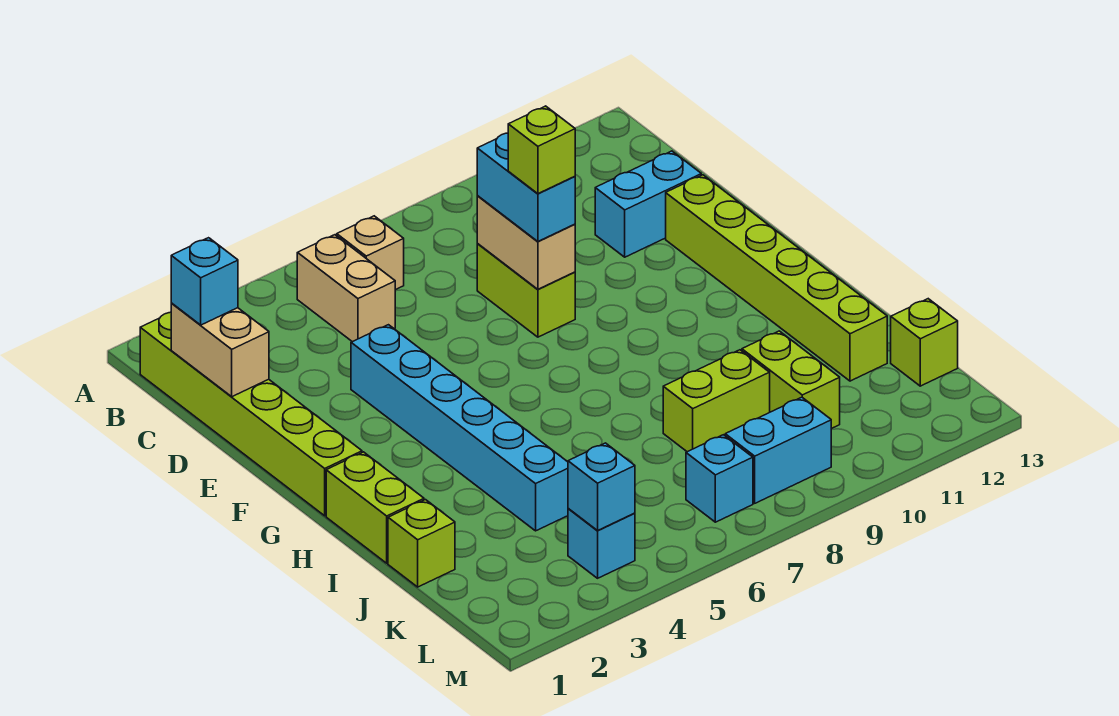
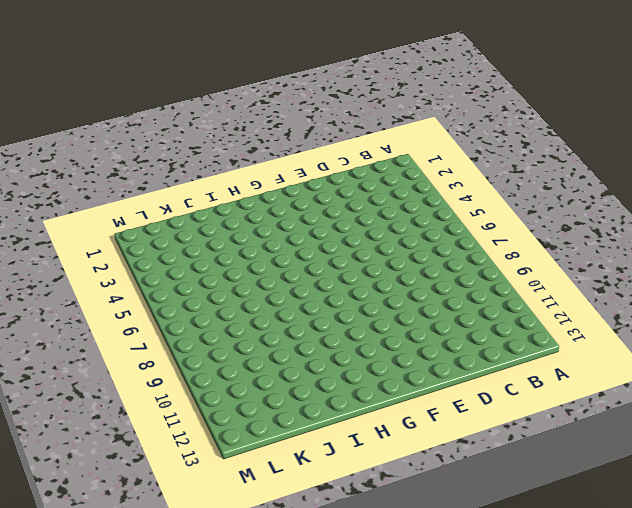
none -> lime 1x6 brick [140,312,362,516]
none -> tan 1x2 brick [297,235,395,342]
none -> tan 1x1 brick [337,216,404,290]

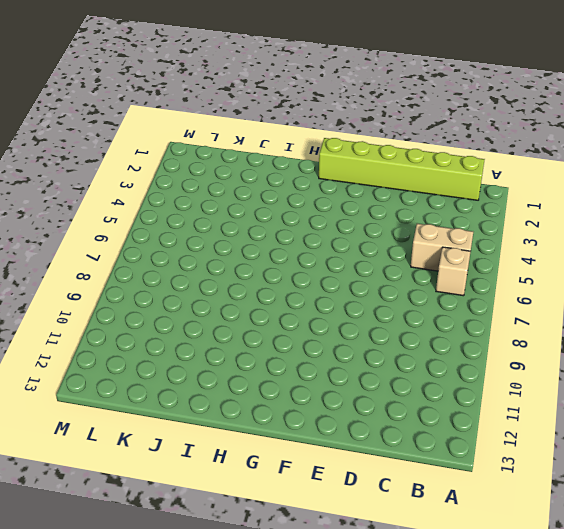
none -> lime 1x2 brick [477,244,575,337]
none -> cyan 1x2 brick [595,151,701,257]
none -> cyan 1x6 brick [351,325,568,531]

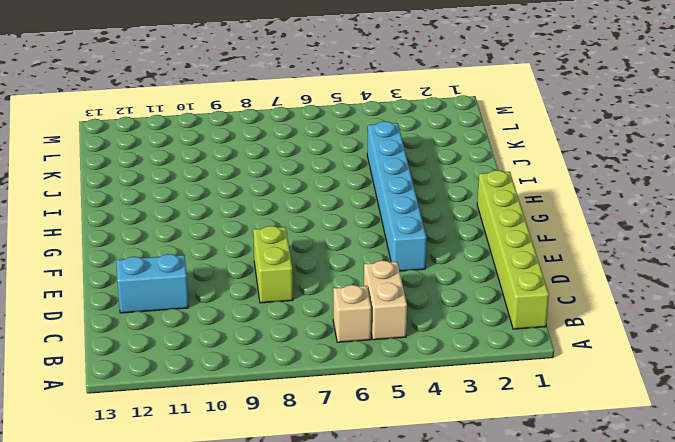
none -> lime 1x6 brick [666,175,887,381]
none -> lime 1x2 brick [326,452,424,563]
none -> lime 1x1 brick [388,500,455,587]

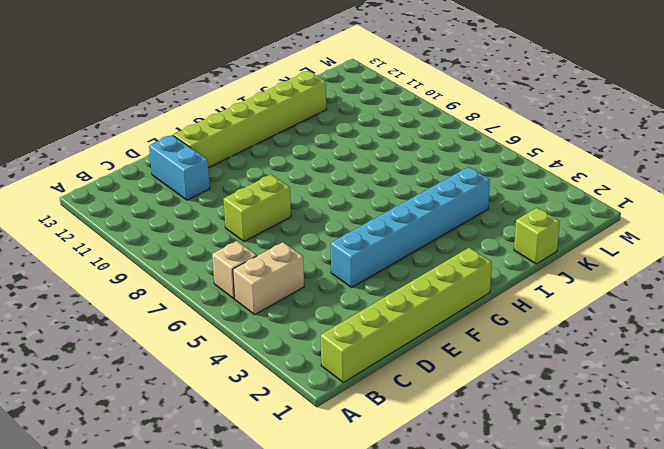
none -> lime 1x2 brick [326,452,424,563]
none -> lime 1x2 brick [663,350,770,452]
none -> lime 1x2 brick [742,331,840,429]

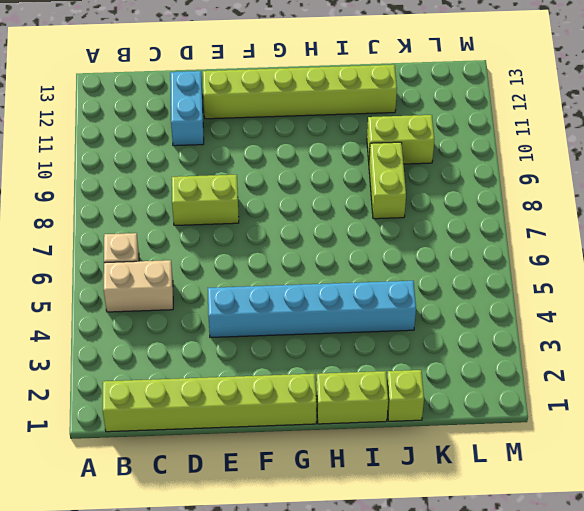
none -> lime 1x1 brick [891,299,958,386]
none -> cyan 1x1 brick [568,509,635,578]
none -> cyan 1x1 brick [686,435,753,522]

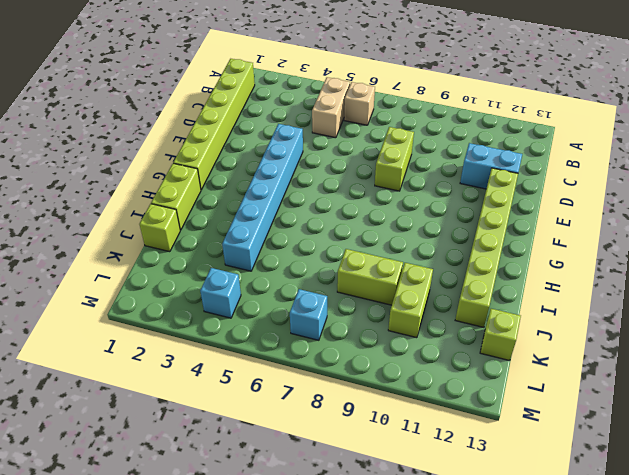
none -> cyan 1x2 brick [725,397,831,503]
none -> tan 1x2 brick [171,303,269,397]
none -> tan 1x2 brick [477,196,575,289]

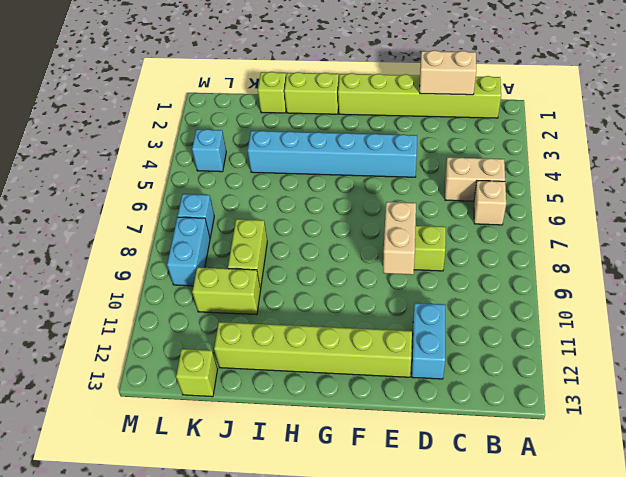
tan 1x2 brick [383,202,416,275] -> tan 1x2 brick turned to [477,196,575,289]
none -> cyan 1x1 brick [568,443,635,530]
none -> cyan 1x1 brick [171,238,238,325]
none -> cyan 1x2 brick [477,133,575,241]

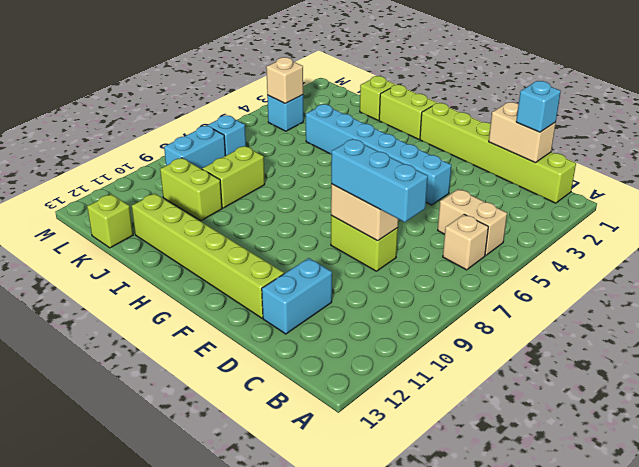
cyan 1x3 brick [331,139,428,222] -> cyan 1x2 brick [477,133,575,241]
tan 1x1 brick [266,57,303,103] -> cyan 1x1 brick [568,443,635,530]
none -> lime 1x1 brick [508,106,575,194]

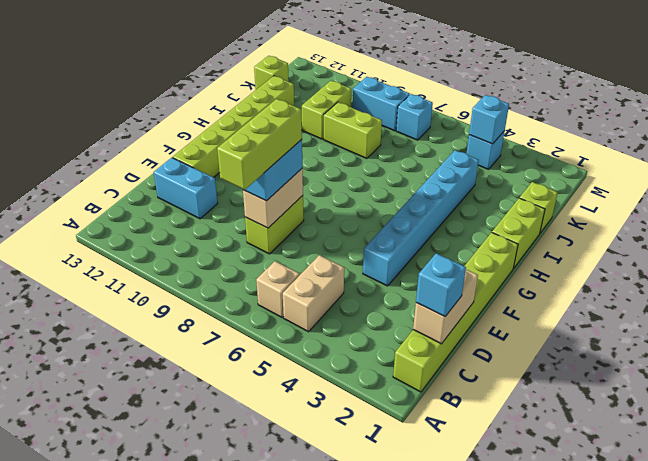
lime 1x3 brick [217,99,302,190] -> lime 1x1 brick [508,106,575,194]

